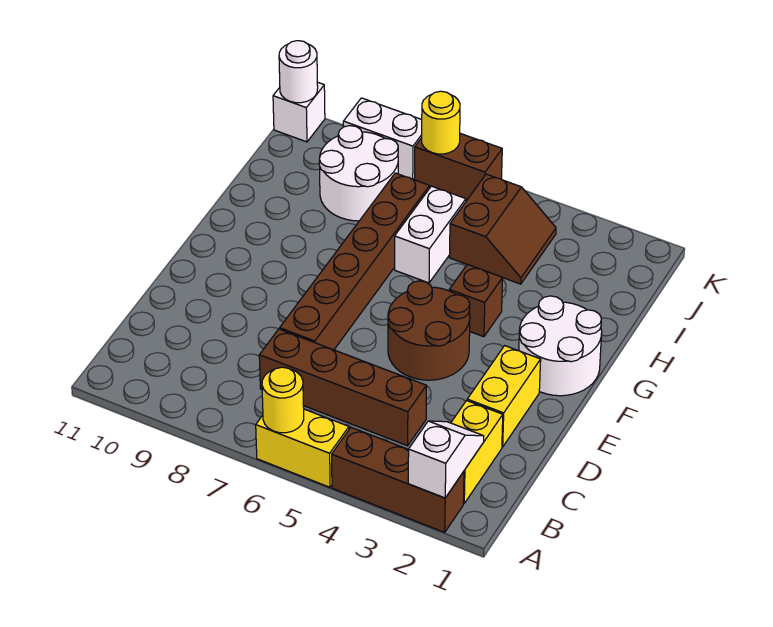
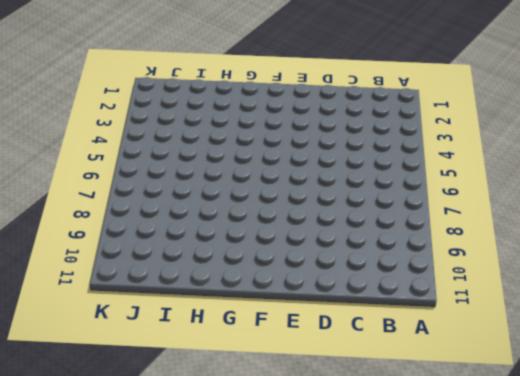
none -> brown 1x3 brick [332,427,464,532]
none -> yellow 1x2 brick [256,409,349,487]
none -> yellow 1x2 brick [451,401,503,503]

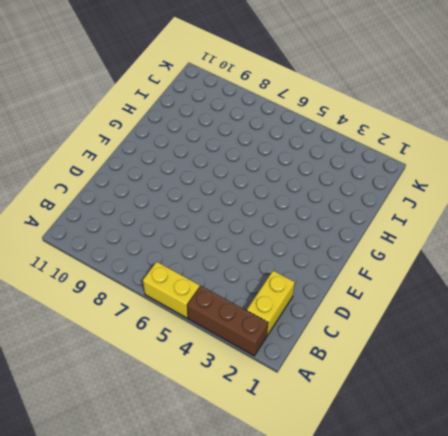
none -> brown 1x4 brick [259,329,427,446]
none -> yellow 1x2 brick [467,346,541,447]
none -> brown 1x6 brick [280,173,430,350]

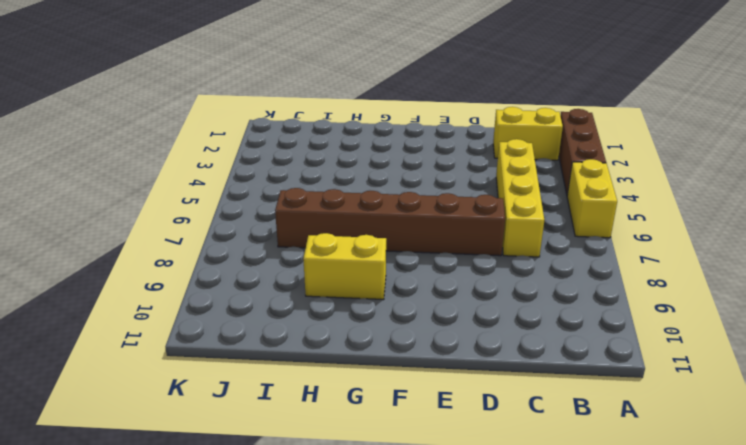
yellow 1x4 brick [496,139,544,257] -> brown 1x4 brick [259,329,427,446]
yellow 1x2 brick [303,233,386,300] -> yellow 1x2 brick moved to [467,346,541,447]
none -> brown 2x2 round brick [388,281,470,380]
none -> white 2x2 round brick [519,296,602,396]
none -> brown 1x1 brick [449,264,503,337]

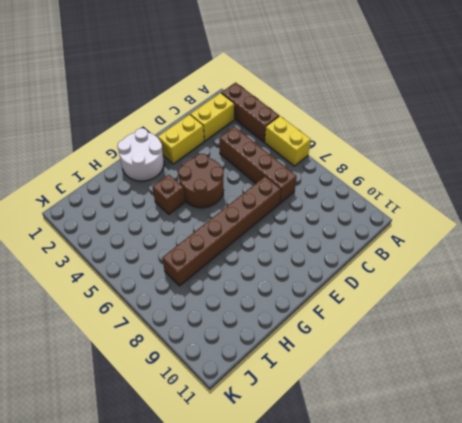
none -> white 1x2 brick [395,186,466,283]
none -> brown 2x2 slope [450,174,556,284]
none -> white 2x2 round brick [319,126,398,221]

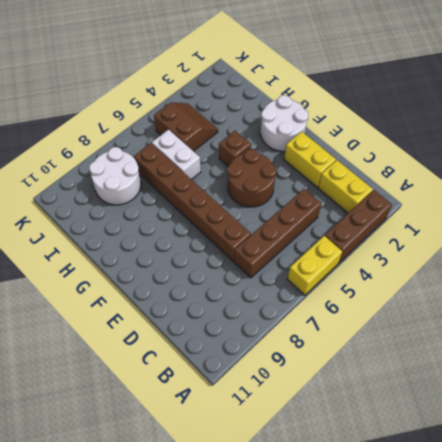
none -> brown 1x2 brick [415,133,502,200]
none -> white 1x2 brick [343,98,422,179]
none -> white 1x1 brick [273,82,325,142]

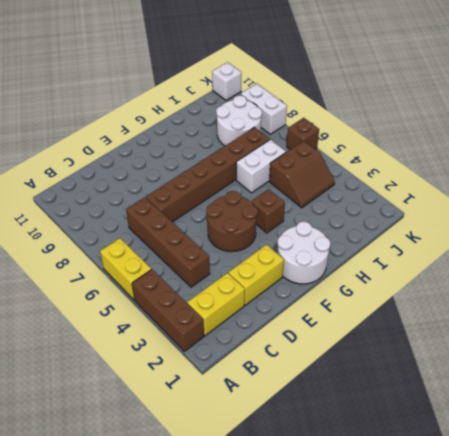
brown 1x1 brick [287,118,319,149] -> brown 1x2 brick [415,133,502,200]
none -> white 1x2 slope [408,421,484,498]
none -> yellow 1x1 round brick [262,367,304,433]
none -> yellow 1x1 round brick [422,91,460,154]

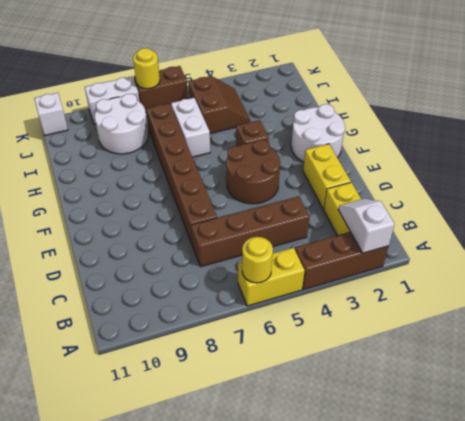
none -> white 1x1 round brick [279,41,318,103]

